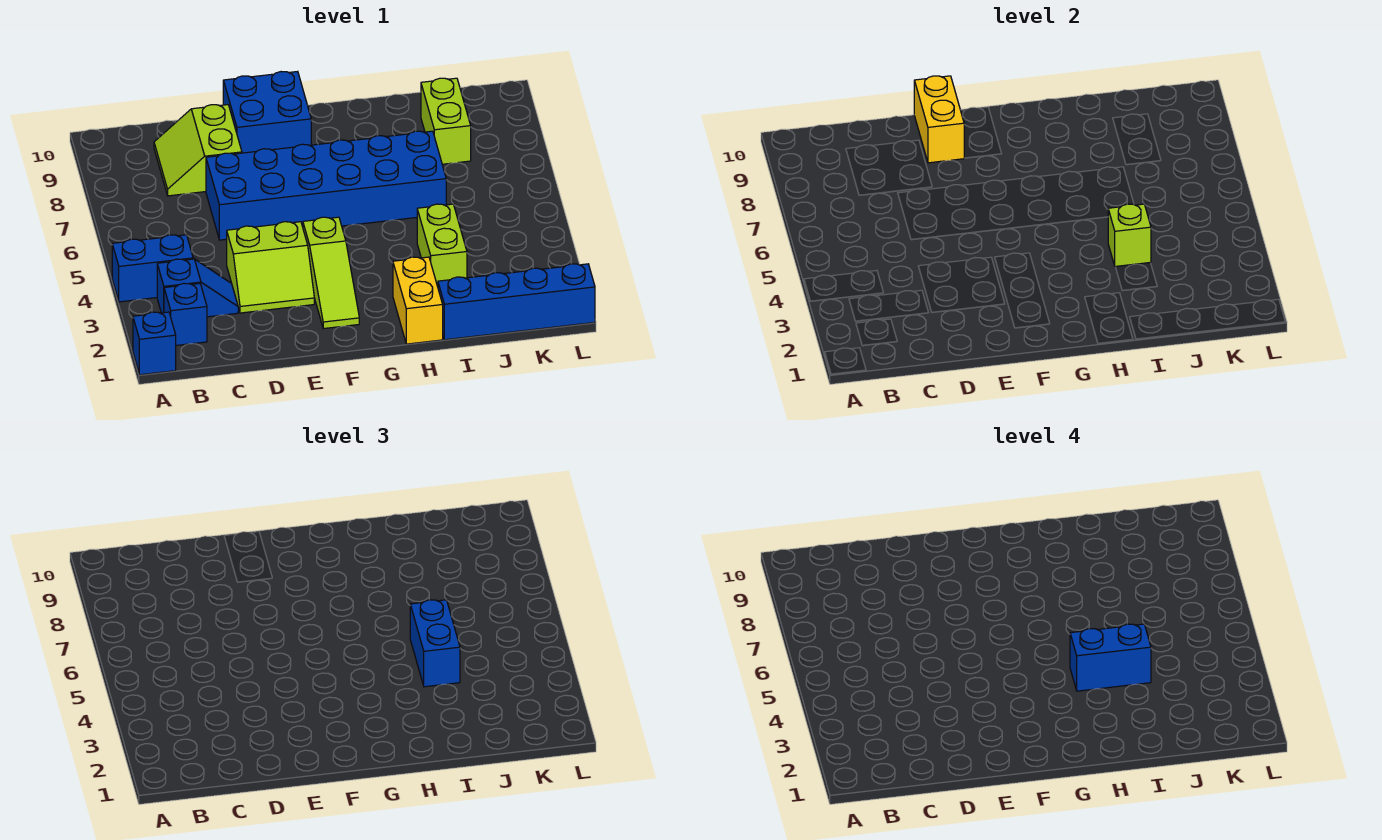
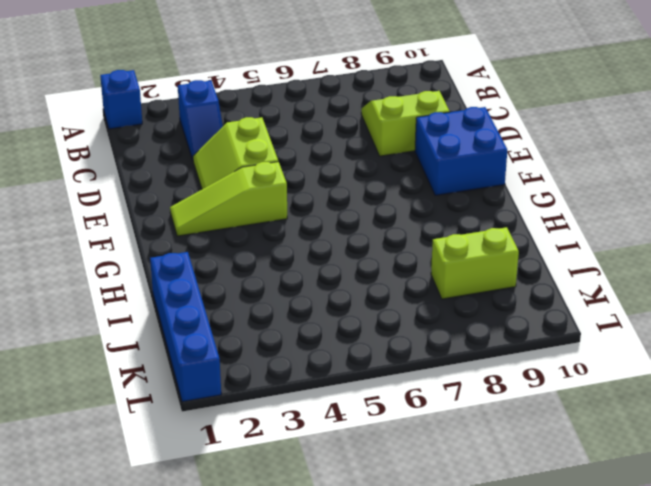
none -> blue 1x2 brick [112,235,193,302]
none -> blue 1x1 brick [164,283,207,345]
none -> blue 2x6 brick [206,131,446,240]

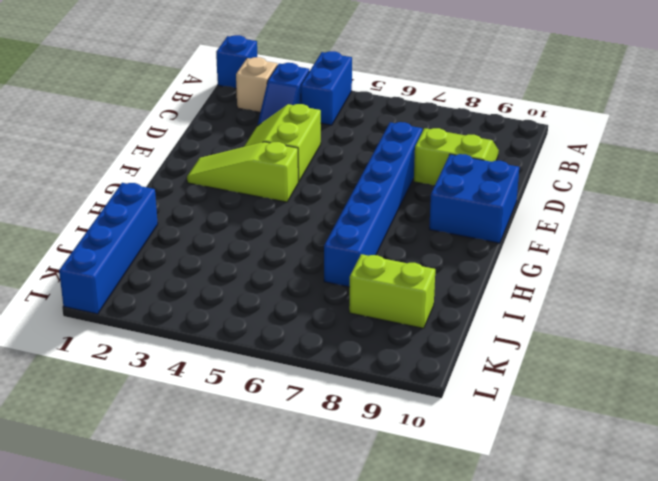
tan 1x1 brick [236,57,277,112] -> blue 1x1 brick [164,283,207,345]
blue 1x6 brick [324,122,422,287] -> blue 2x6 brick [206,131,446,240]
none -> yellow 1x2 brick [393,257,443,344]
none -> lime 1x2 brick [417,204,467,287]
none -> yellow 1x2 brick [914,76,964,163]

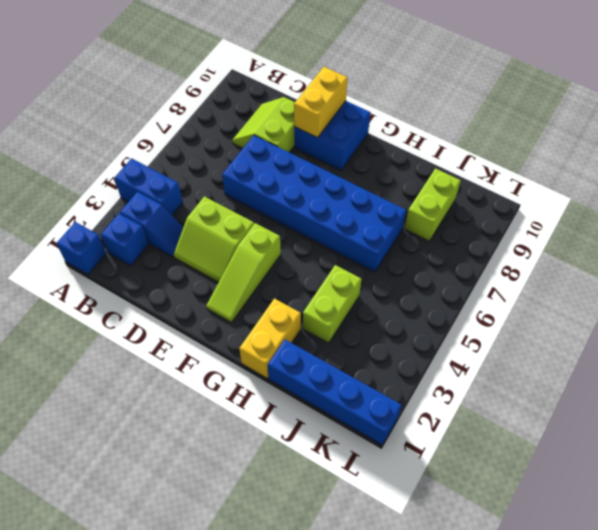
none -> lime 1x1 brick [1108,204,1151,266]
none -> blue 1x2 brick [410,600,460,687]
none -> blue 1x2 brick [1070,624,1151,691]

